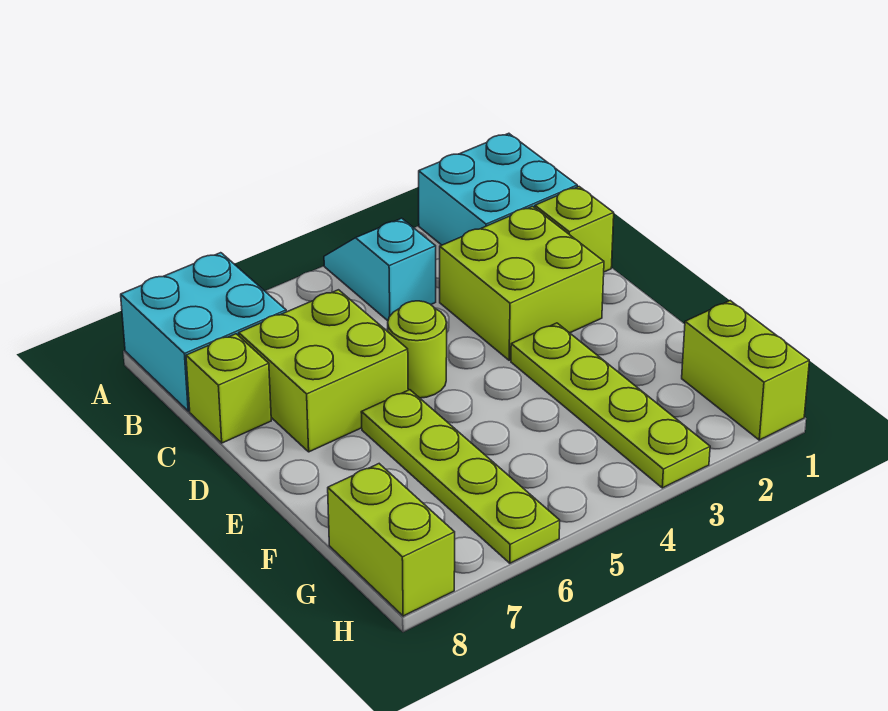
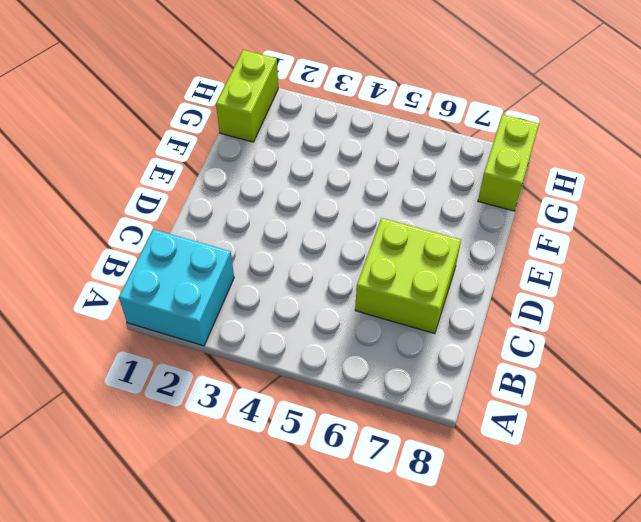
none -> cyan 1x2 slope [324,218,436,321]
none -> cyan 2x2 brick [121,253,286,411]
none -> lime 1x1 brick [535,187,614,272]

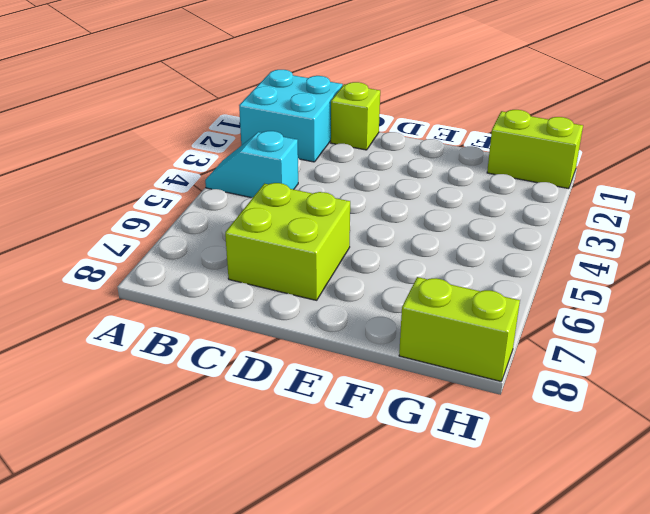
none -> cyan 2x2 brick [121,253,286,411]
none -> lime 2x2 brick [440,206,604,360]
none -> lime 1x1 brick [186,334,271,443]

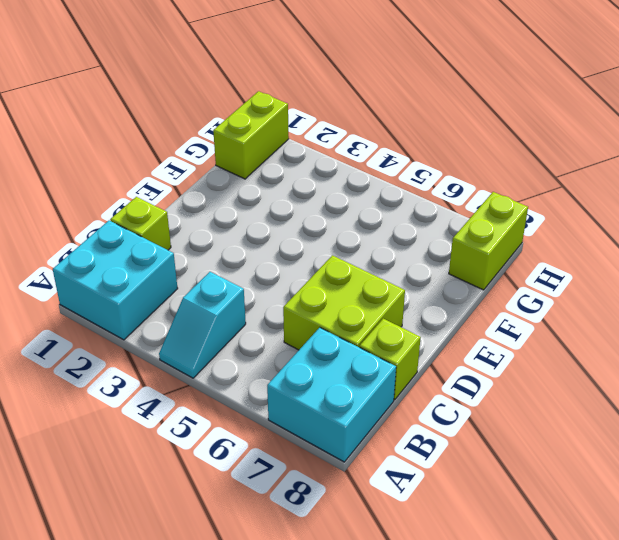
none -> lime 2x2 brick [440,206,604,360]
none -> lime 1x1 round brick [388,301,447,398]
none -> lime 1x4 plate [511,323,710,488]

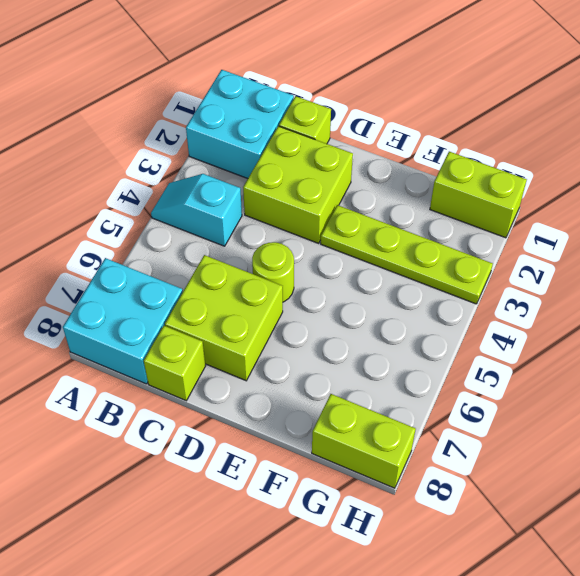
none -> lime 1x4 plate [361,390,560,563]

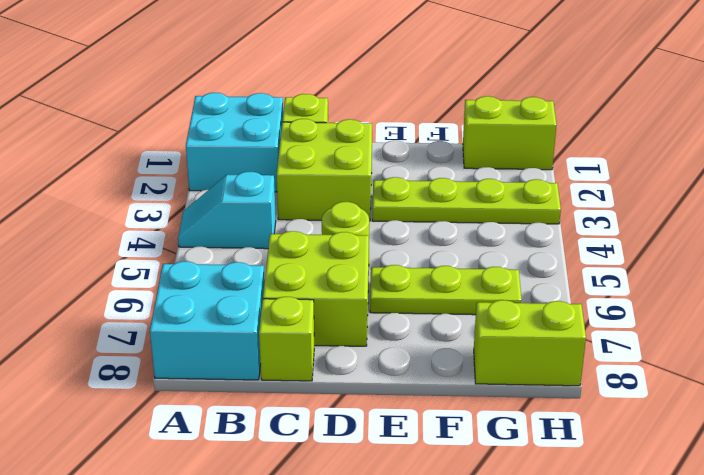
lime 1x3 plate [370,265,522,315] -> lime 1x4 plate [361,390,560,563]

